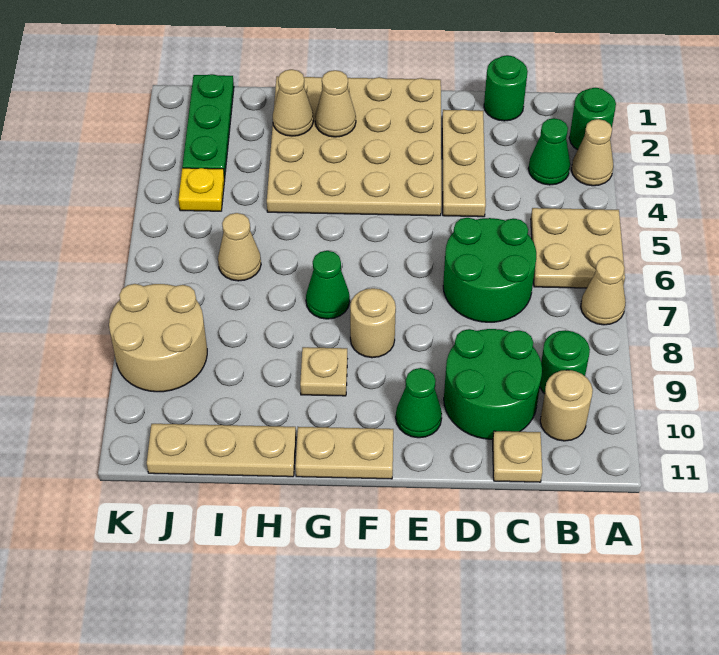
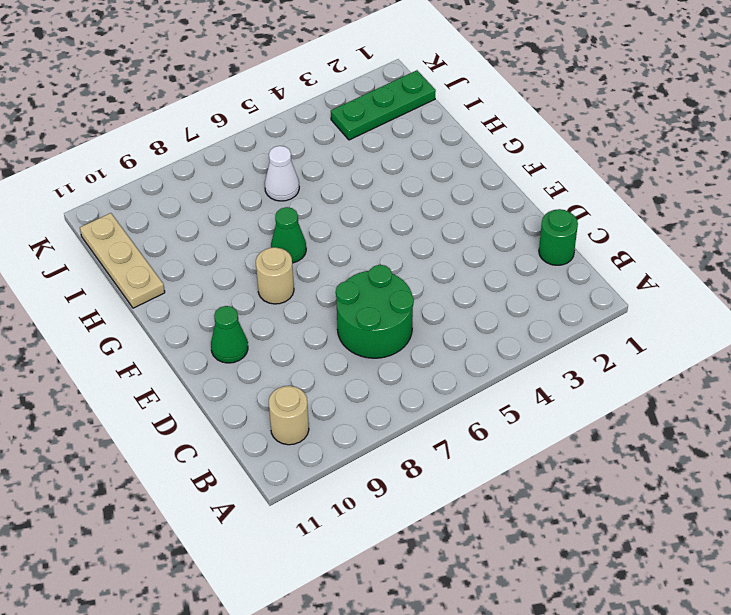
white 1x1 cone [265,146,299,201] -> tan 1x1 cone [218,213,261,281]
none -> green 1x1 round brick [569,88,616,150]
none -> tan 1x1 cone [572,119,613,186]
none -> tan 2x2 plate [531,208,625,288]

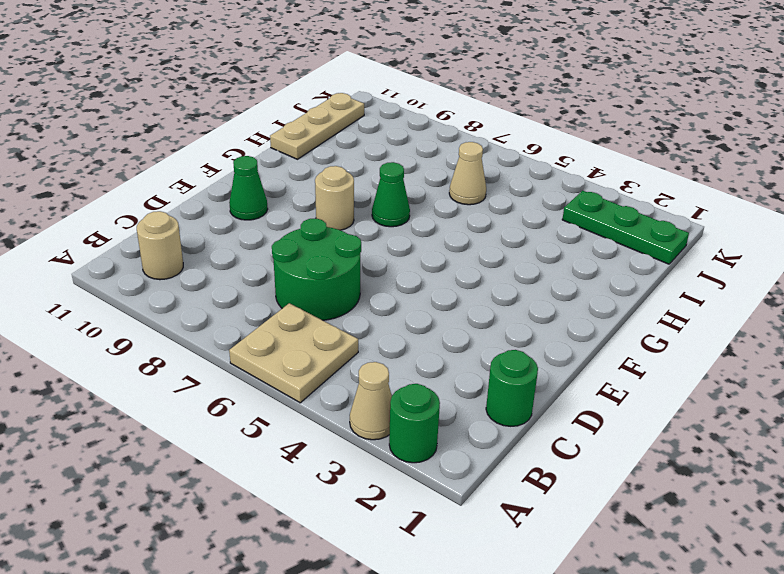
none -> tan 1x1 cone [581,256,626,325]
none -> green 1x1 cone [529,118,570,185]
none -> green 1x1 round brick [540,330,590,394]

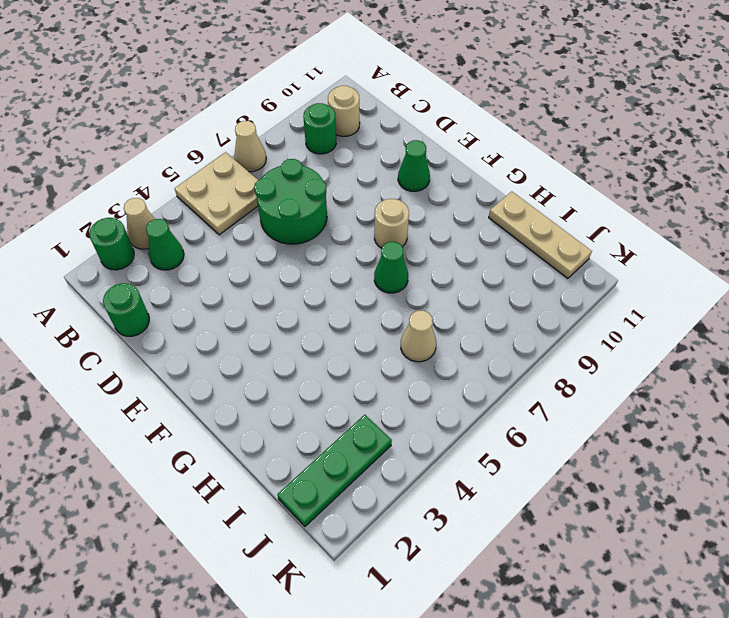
none -> green 2x2 round brick [444,329,542,439]
none -> tan 1x1 plate [493,431,542,482]
none -> tan 1x3 plate [442,109,486,217]

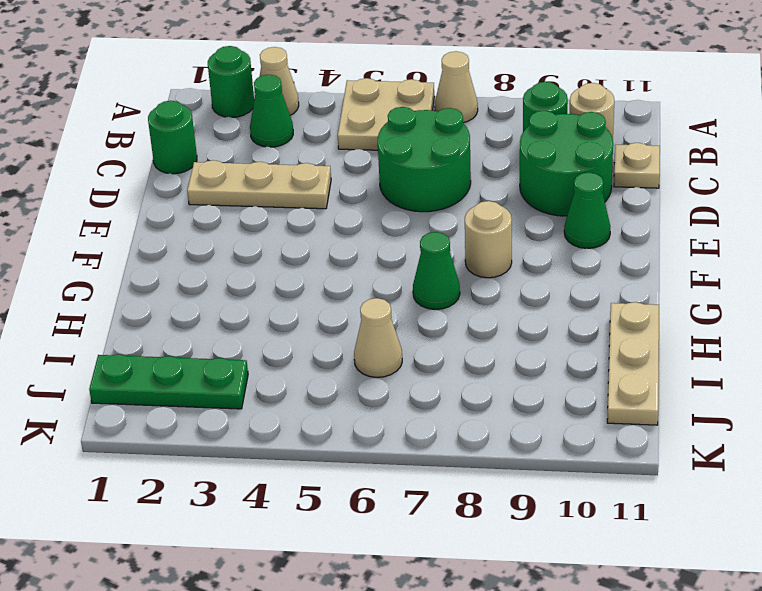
none -> tan 4x4 plate [267,76,441,216]
none -> tan 1x2 plate [296,427,393,479]
none -> tan 1x1 plate [300,347,347,396]

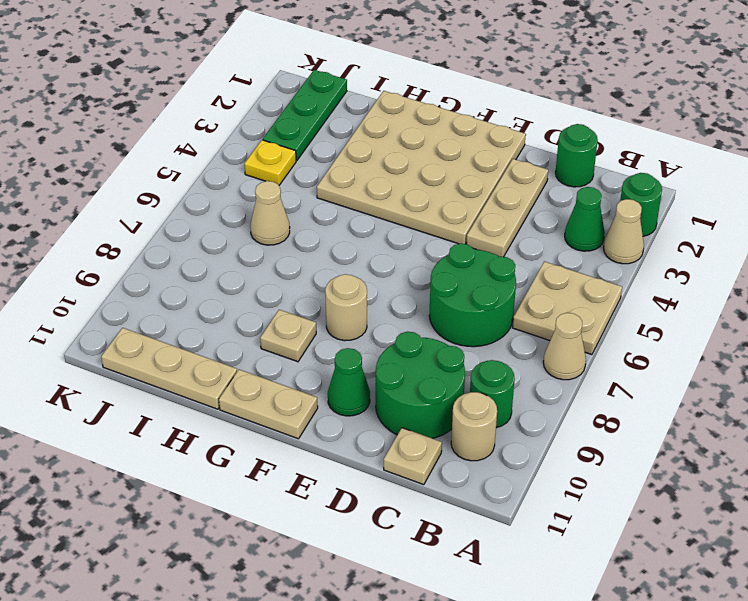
none -> green 1x1 cone [306,251,350,319]
none -> tan 2x2 round brick [109,284,207,392]
none -> tan 1x1 cone [315,70,356,137]

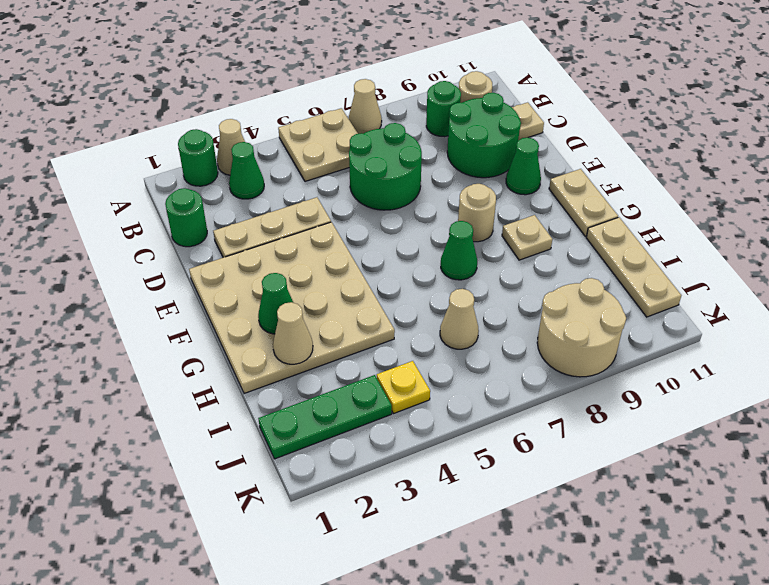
green 1x1 cone [258,273,293,334] -> tan 1x1 cone [315,70,356,137]

